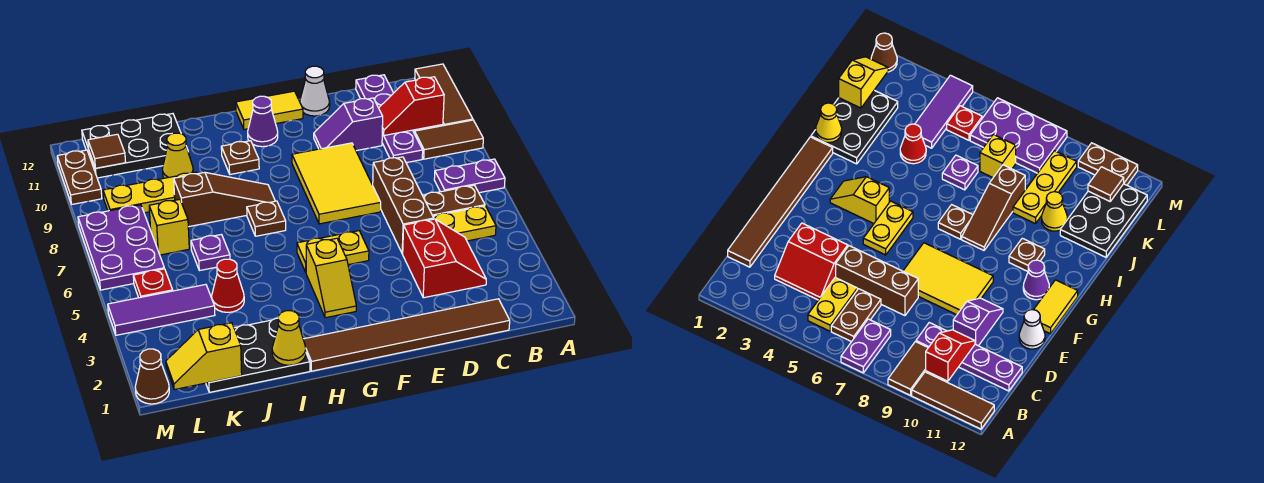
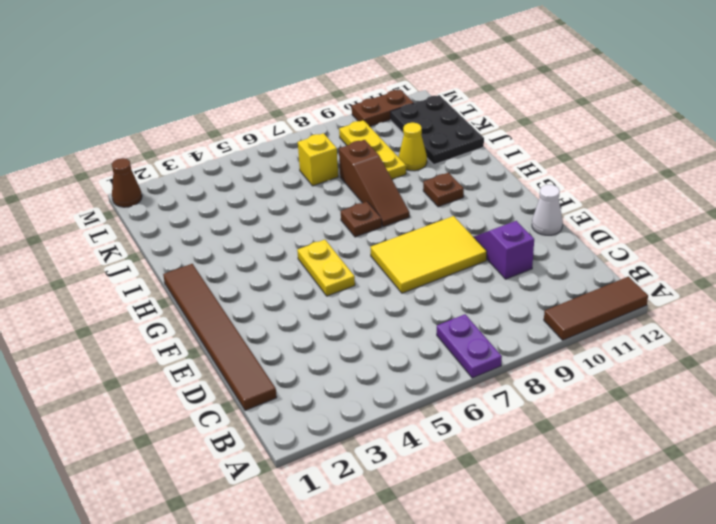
none -> brown 1x2 tile [414,120,483,159]
none -> yellow 1x2 plate [433,206,496,241]
none -> brown 1x2 plate [423,185,485,216]
none -> red 2x2 slope [403,219,486,298]

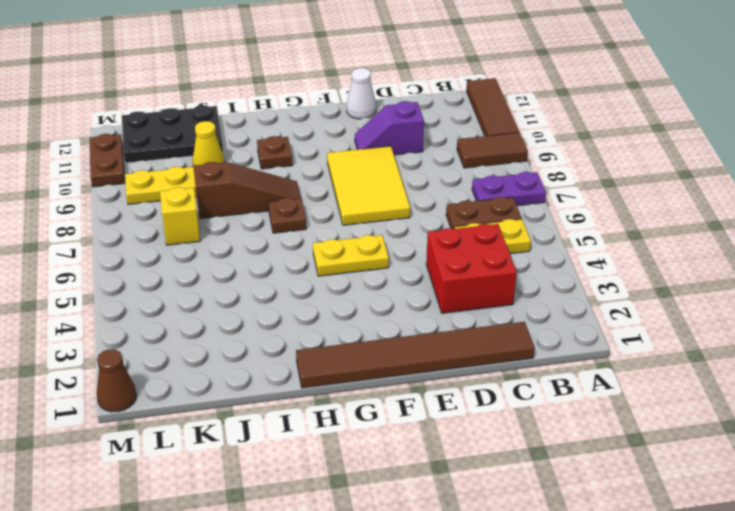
red 2x2 brick [426,224,517,313] -> red 2x2 slope [403,219,486,298]
none -> purple 1x4 plate [356,75,423,163]
none -> brown 1x3 brick [373,157,434,254]
none -> yellow 1x2 tile [236,91,303,129]
none -> yellow 1x2 slope [306,238,356,318]

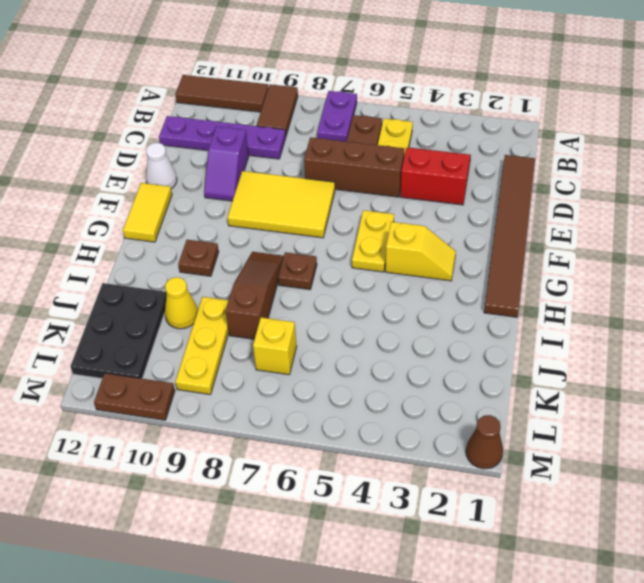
none -> purple 1x1 cone [248,96,278,147]
none -> black 2x3 plate [206,318,310,392]
none -> red 1x1 cone [212,259,244,312]
none -> purple 1x1 plate [191,235,230,271]

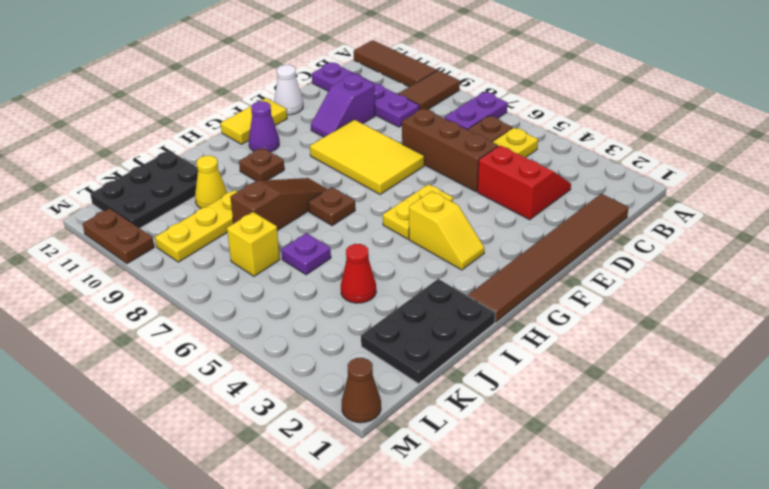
none -> purple 1x3 tile [108,285,215,335]
none -> red 1x1 plate [133,269,173,298]
none -> purple 2x3 plate [78,205,164,290]
none -> red 1x2 slope [379,77,444,135]

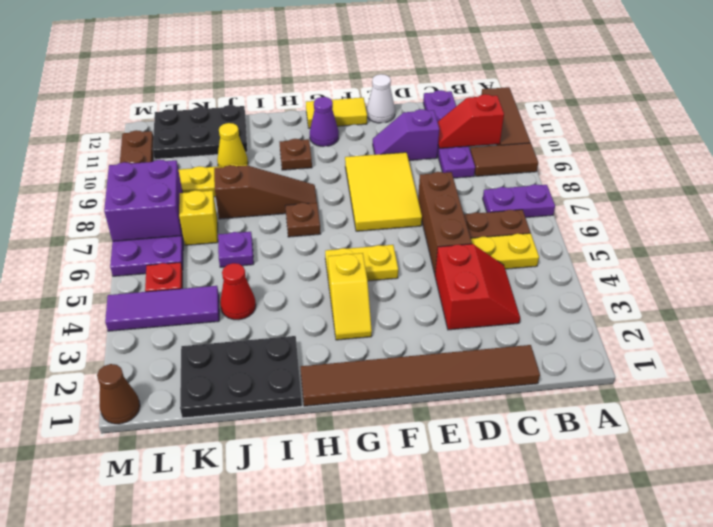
purple 2x2 brick [104,160,182,241] -> none
none -> yellow 1x1 cone [272,311,306,365]
none -> yellow 1x2 slope [166,323,242,390]
none -> brown 1x1 tile [88,134,125,168]

